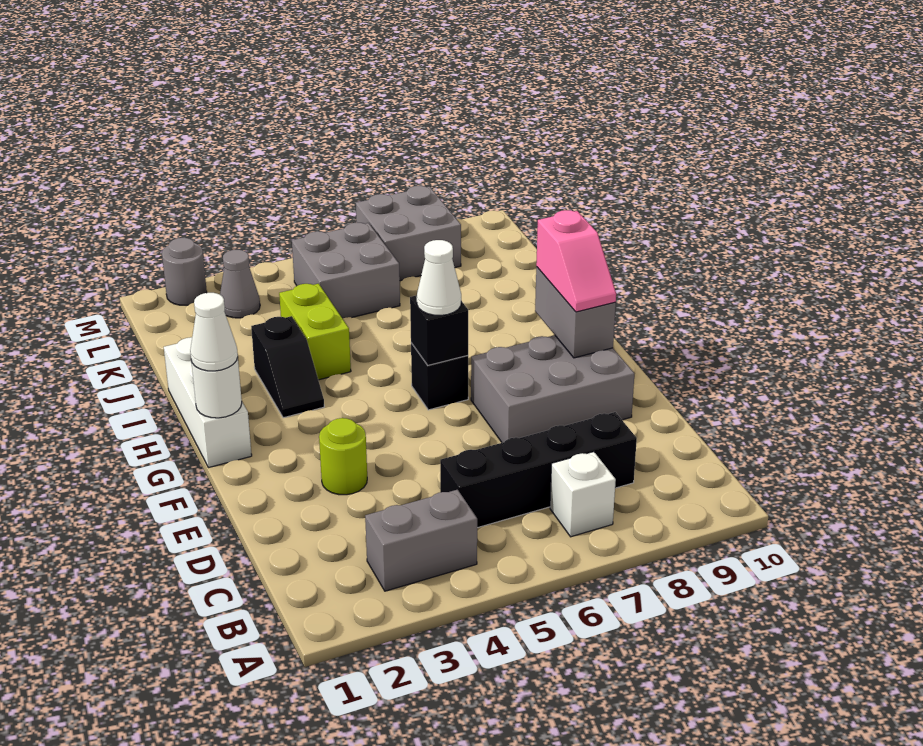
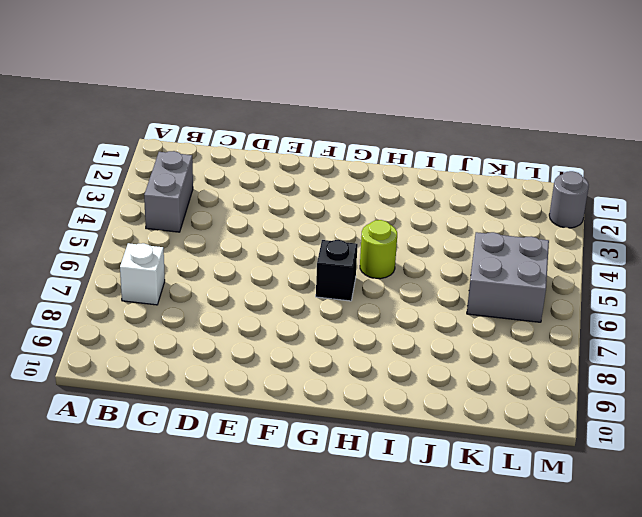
lime 1x1 round brick [360,220,397,279] -> lime 1x1 round brick moved to [319,418,367,495]
none -> black 1x4 brick [440,412,637,528]
none -> grey 2x3 brick [471,335,634,443]
none -> white 1x3 brick [164,337,252,468]

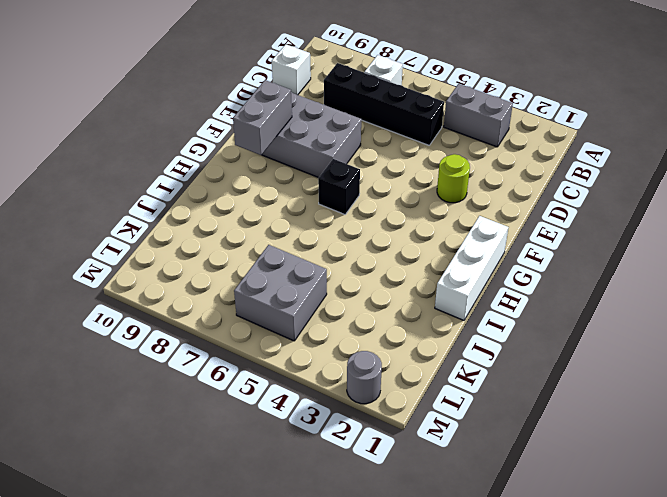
white 1x1 brick [272,44,311,95] -> none
none -> black 1x2 slope [251,316,324,418]
none -> lime 1x2 brick [279,284,351,380]
none -> grey 1x1 cone [220,250,260,318]

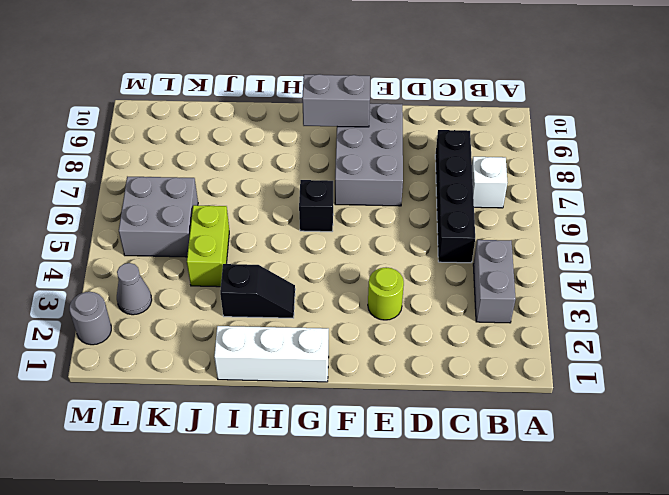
lime 1x2 brick [187,205,229,287] -> lime 1x2 brick turned to [279,284,351,380]
none -> grey 2x2 brick [356,186,461,281]
none -> white 1x1 round brick [191,358,242,418]
none -> black 1x1 brick [410,295,468,365]

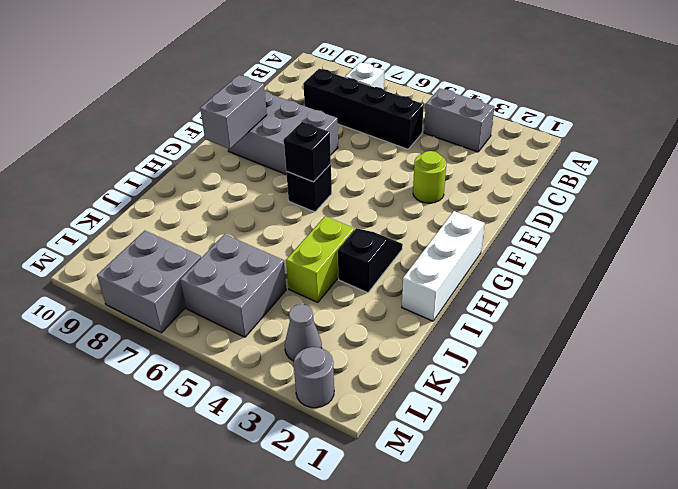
none -> white 1x1 round brick [191,358,242,418]
none -> pink 1x2 slope [536,210,616,312]
none -> white 1x1 cone [190,293,238,371]

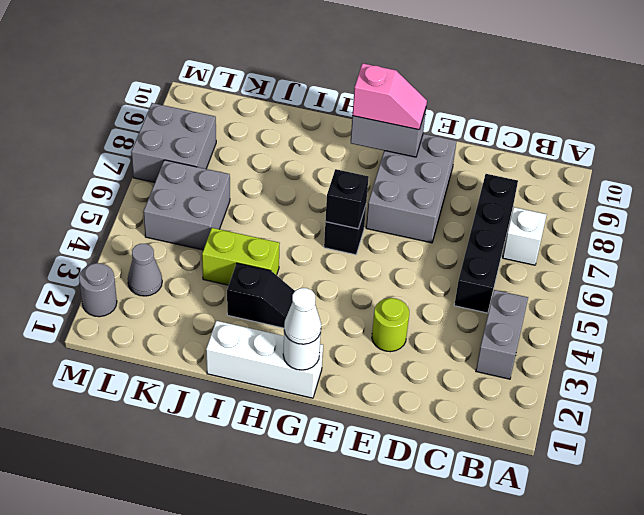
none -> white 1x1 cone [417,240,461,315]

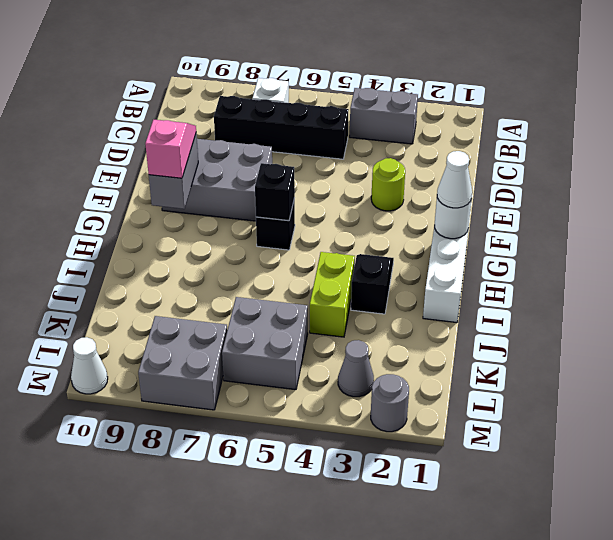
white 1x1 cone [71,337,108,394] -> white 1x1 cone moved to [417,240,461,315]

